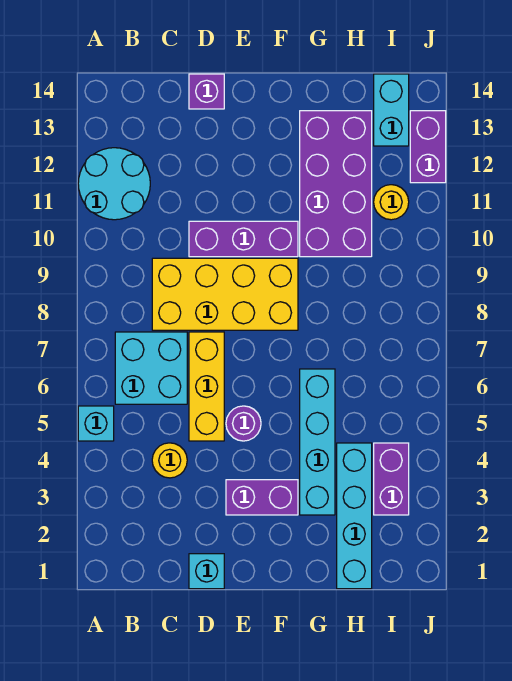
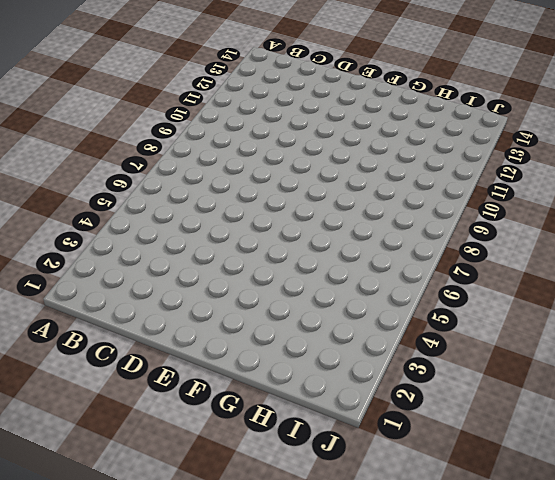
none -> cyan 1x1 brick [78,406,114,441]
none -> cyan 2x2 round brick [78,148,150,220]
none -> cyan 2x2 brick [115,332,187,404]

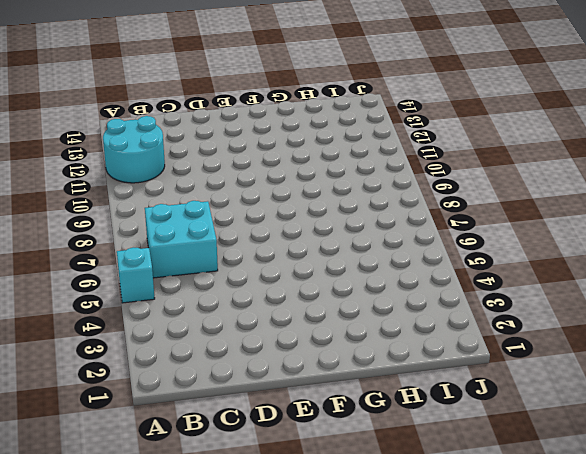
none -> yellow 1x1 round brick [152,443,187,478]
none -> yellow 2x4 brick [152,258,298,330]
none -> cyan 1x1 brick [189,554,224,589]

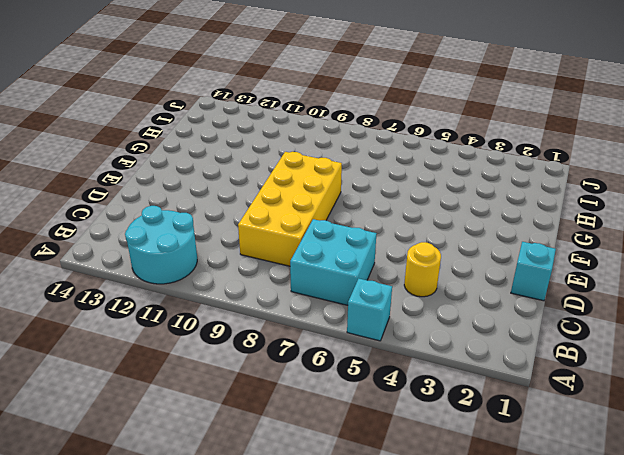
none -> yellow 1x3 brick [189,332,224,441]
none -> purple 1x3 brick [189,221,298,257]
none -> purple 1x1 brick [189,74,224,109]

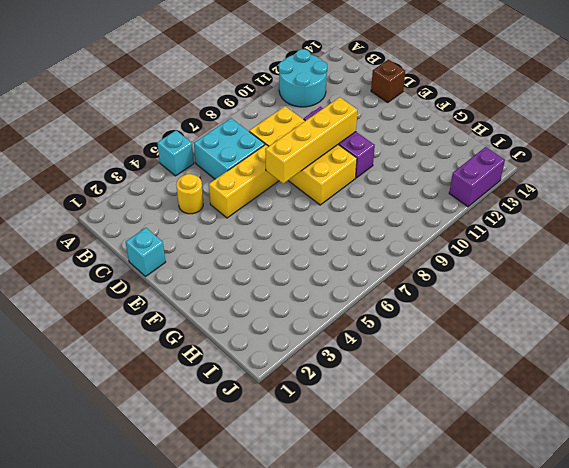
brown 1x1 brick [371,60,405,103] -> purple 1x1 brick [189,74,224,109]
yellow 1x4 brick [265,97,357,183] -> none
none -> purple 1x2 brick [226,480,298,515]
none -> purple 1x1 round brick [226,406,261,441]
none -> cyan 1x4 brick [300,369,335,515]

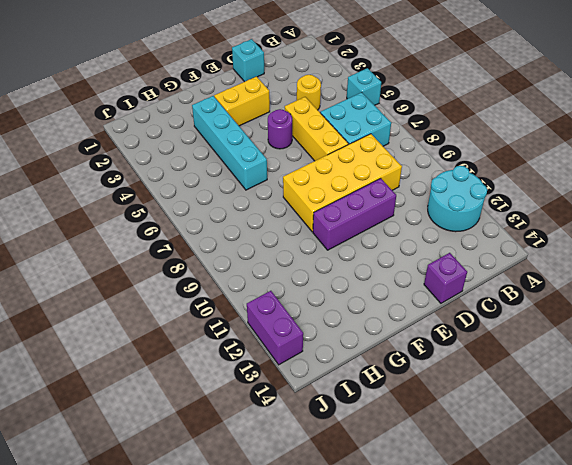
yellow 1x2 brick [214,77,270,126] -> purple 1x2 brick [226,480,298,515]
none -> purple 2x4 brick [300,111,372,257]
none -> cyan 1x4 brick [337,443,372,589]
none -> purple 1x2 brick [374,443,409,515]

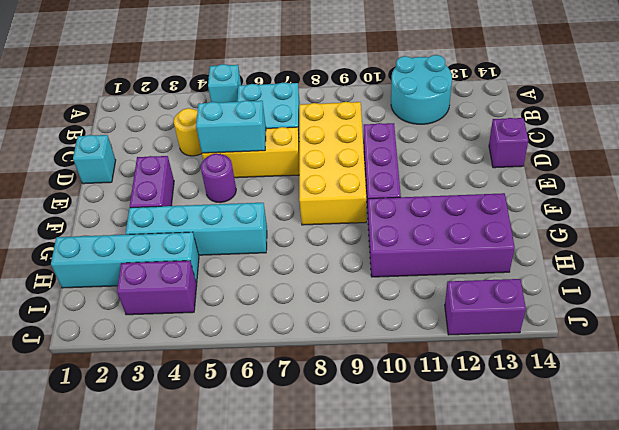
cyan 1x2 brick [196,100,266,153] -> cyan 1x2 brick moved to [374,74,409,146]
none -> yellow 1x1 round brick [374,185,409,220]

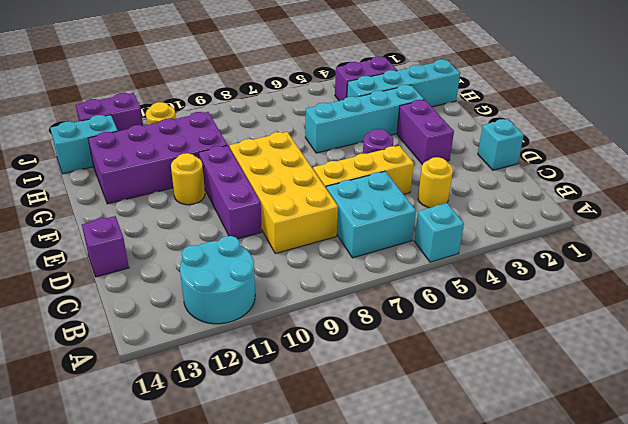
yellow 1x1 round brick [171,153,205,205] -> none

